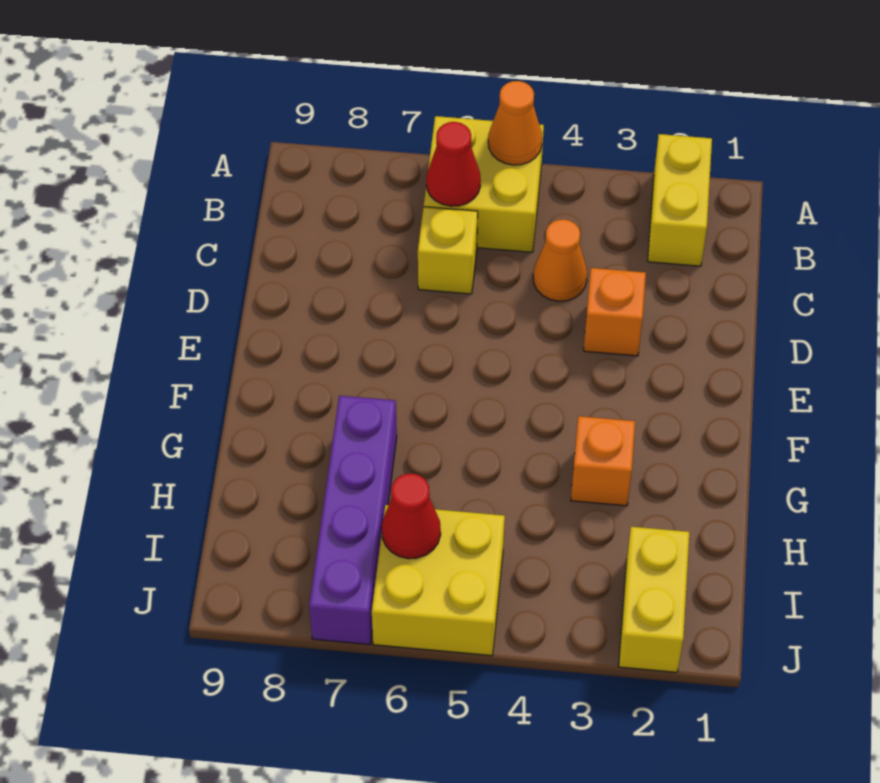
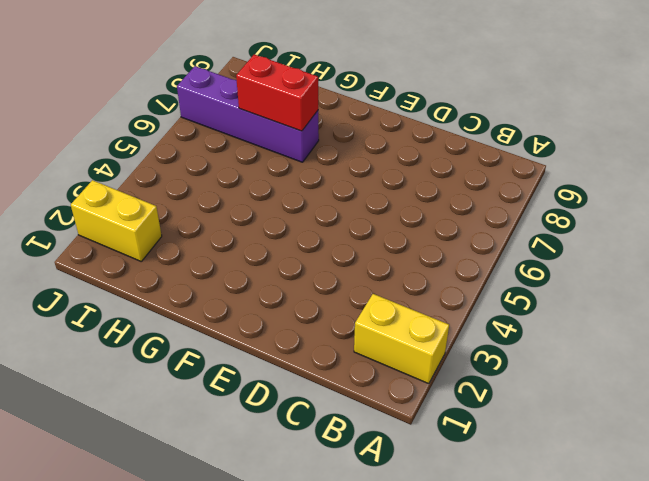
red 1x2 brick [236,54,318,131] -> none
none -> yellow 2x2 brick [424,116,544,252]
none -> orange 1x1 cone [533,219,587,301]
none -> yellow 1x1 brick [418,207,478,294]

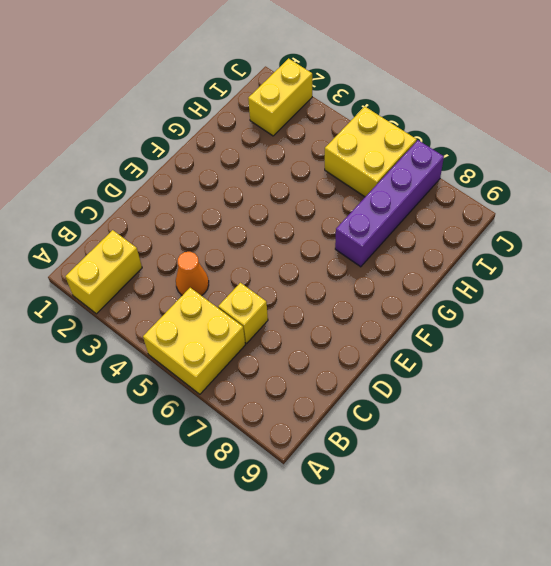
none -> orange 1x1 brick [584,268,646,356]
none -> orange 1x1 brick [571,416,635,506]
none -> orange 1x1 cone [488,81,542,165]

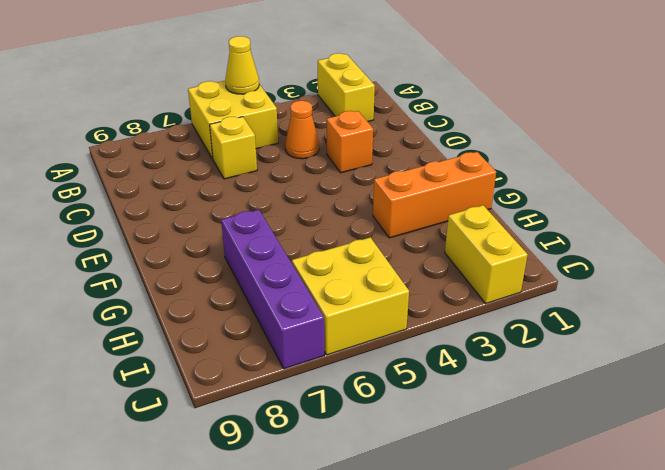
yellow 1x1 cone [225,36,259,94] -> orange 1x1 cone [488,81,542,165]
orange 1x3 brick [373,152,496,238] -> orange 1x1 brick [571,416,635,506]
none -> red 1x1 cone [426,122,481,206]
none -> red 1x1 cone [382,473,441,559]

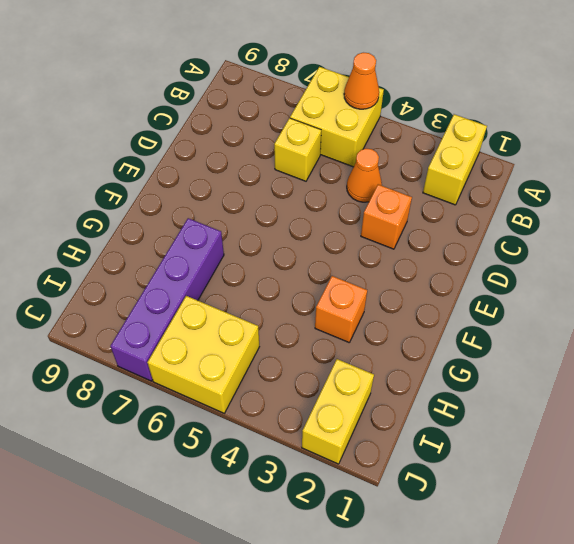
none -> red 1x1 cone [426,122,481,206]
none -> red 1x1 cone [382,473,441,559]

